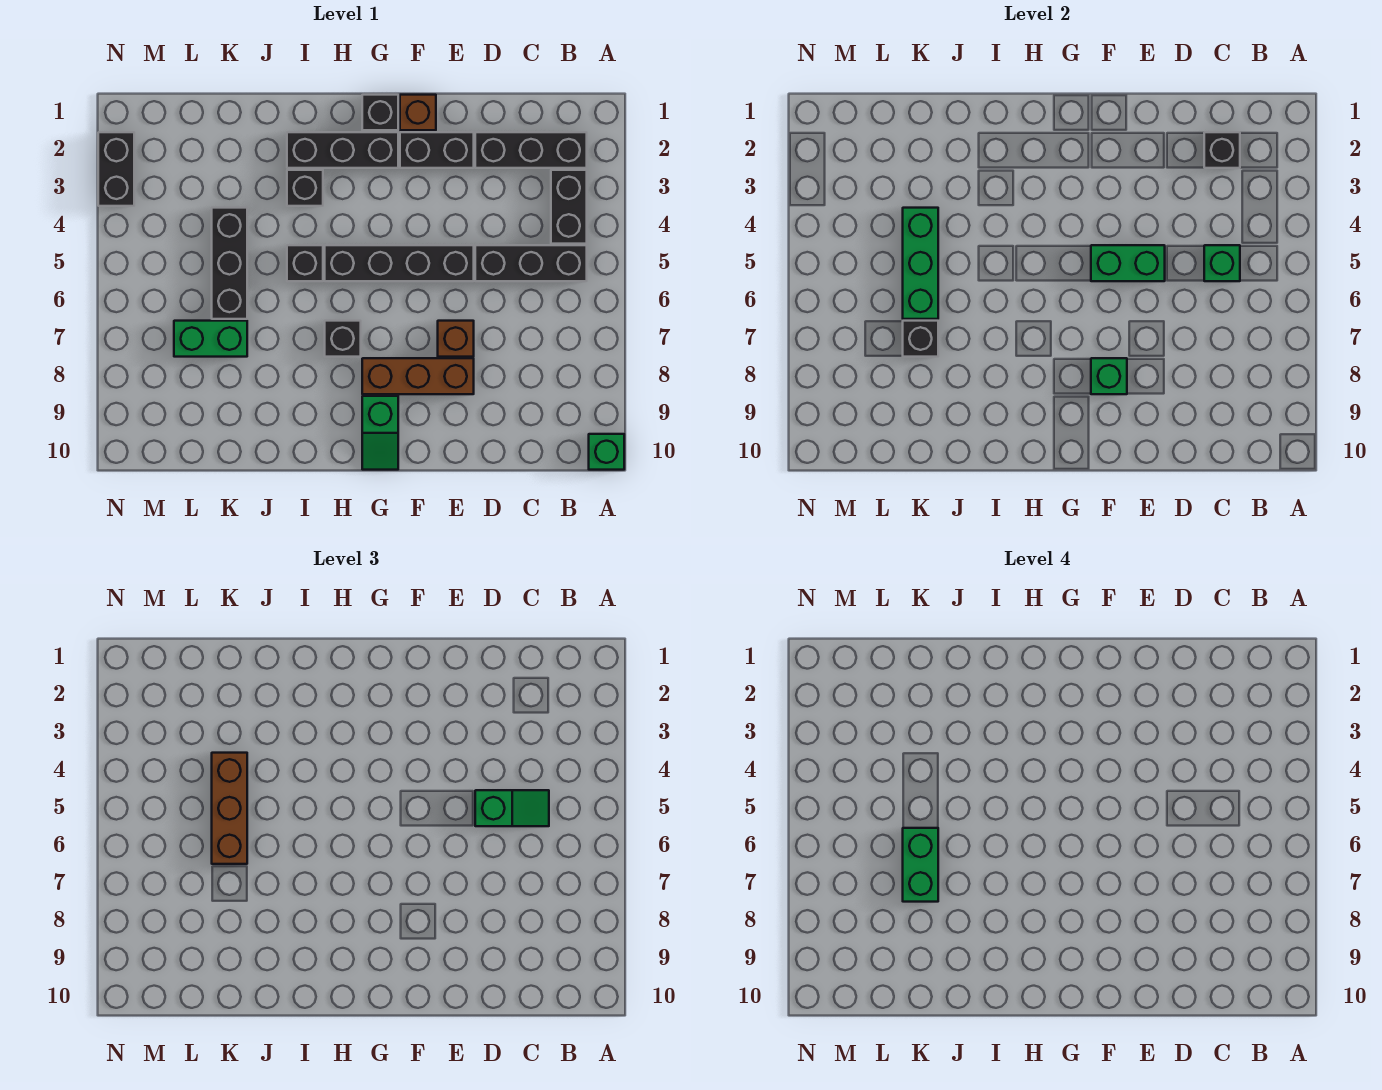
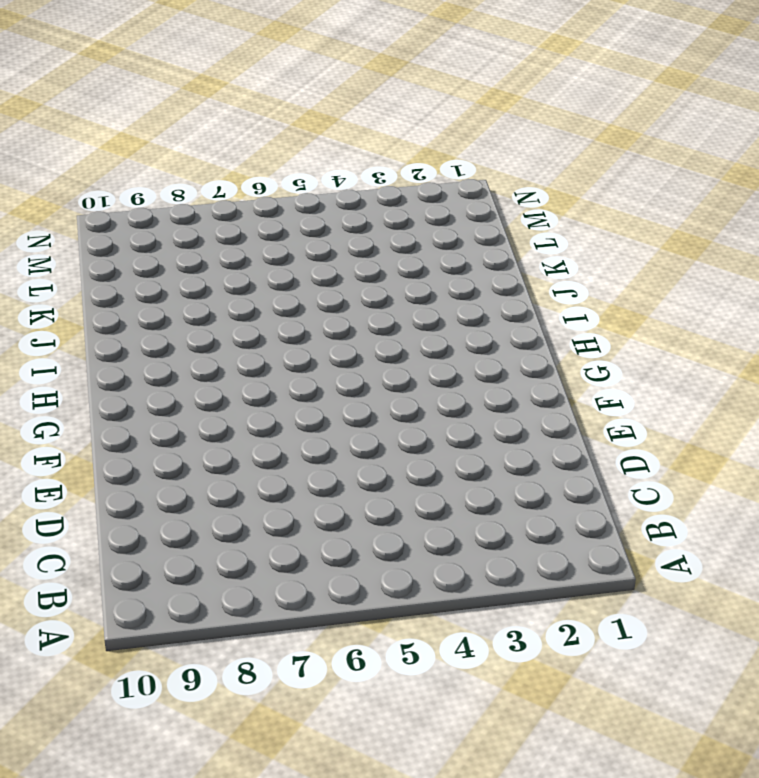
none -> green 1x1 brick [589,434,624,470]
none -> black 1x3 brick [475,132,587,168]
none -> black 1x2 brick [551,170,587,244]

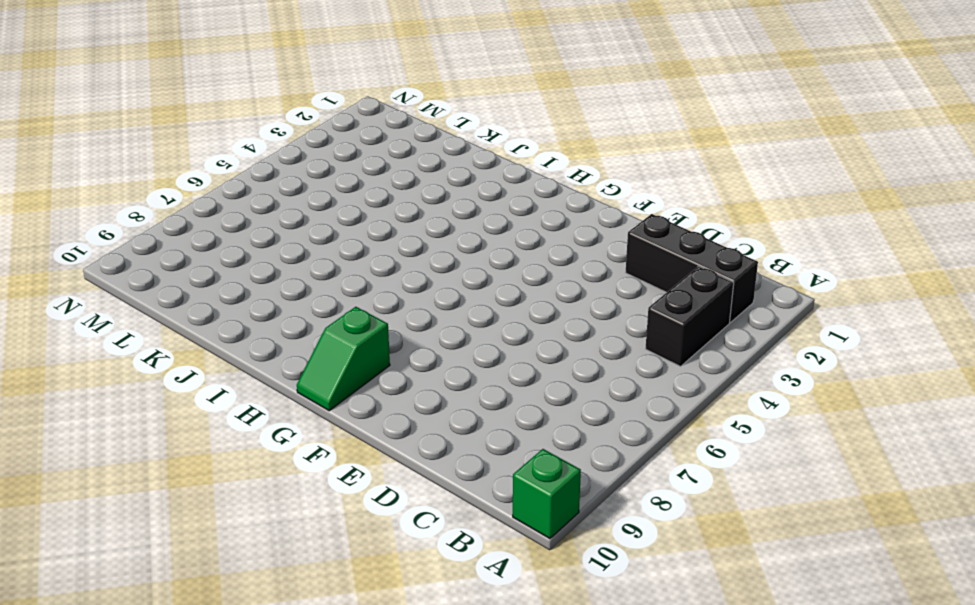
none -> black 1x3 brick [475,245,587,281]
none -> black 1x2 brick [400,132,474,168]
none -> black 1x4 brick [325,245,474,281]

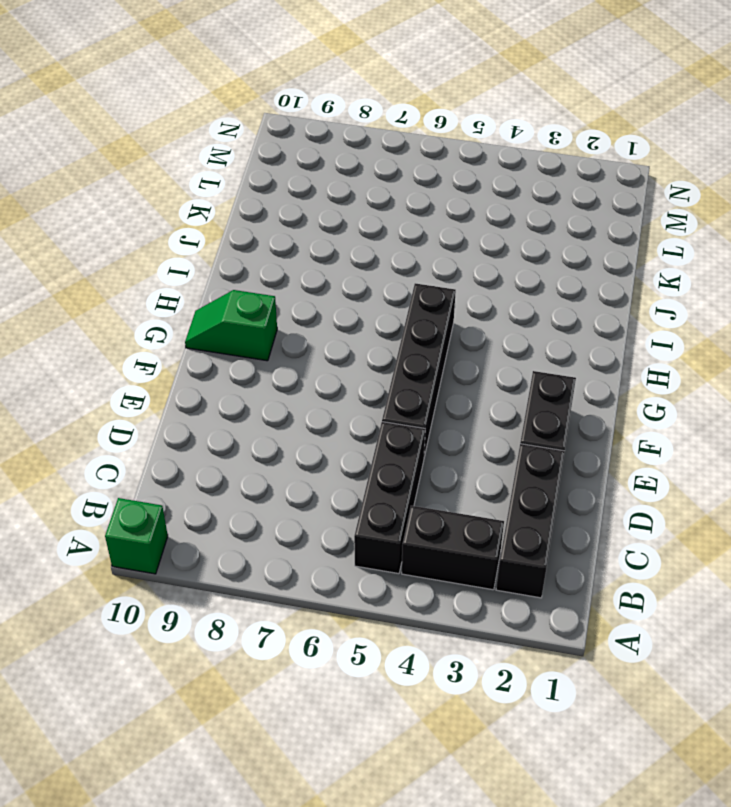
none -> brown 1x1 brick [438,321,474,357]
none -> brown 1x3 brick [362,358,474,394]
none -> brown 1x1 brick [400,95,436,130]

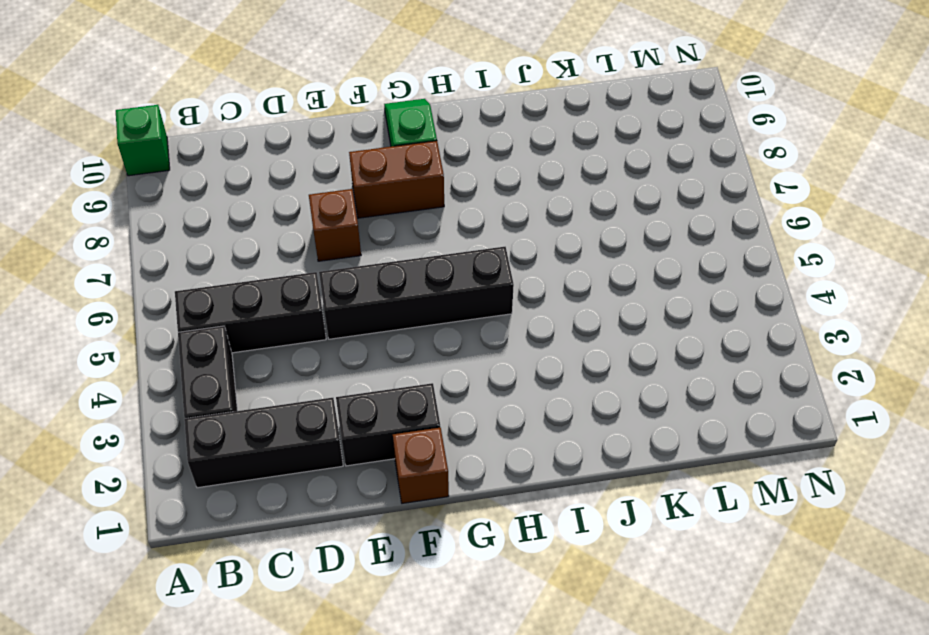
brown 1x2 brick [349,141,444,218] -> brown 1x3 brick [362,358,474,394]
none -> black 1x1 brick [362,95,398,130]
none -> black 1x3 brick [287,132,398,168]
none -> black 1x1 brick [325,321,361,357]

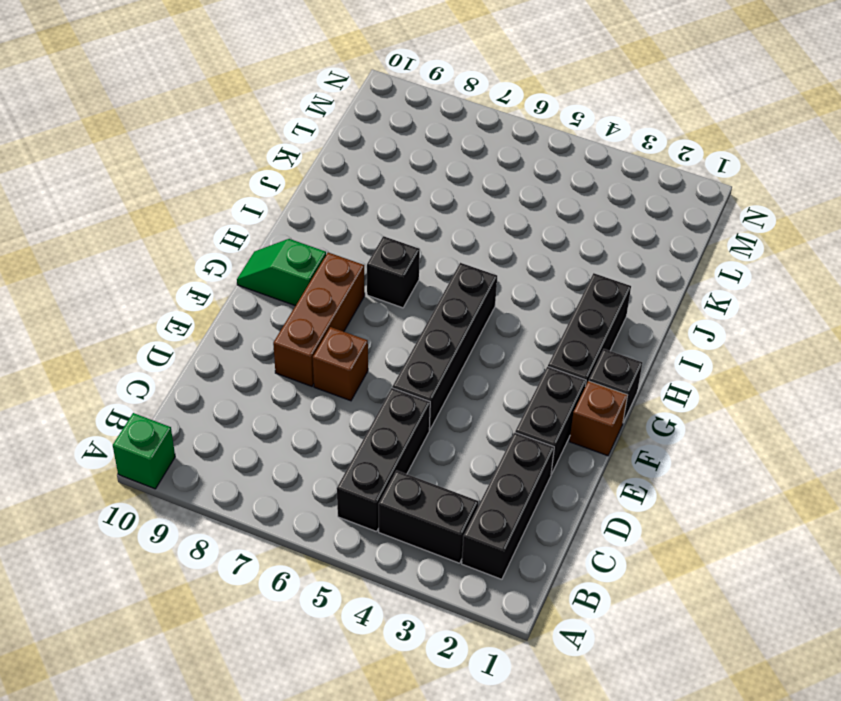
none -> black 1x1 brick [287,170,323,206]
none -> black 1x1 brick [287,245,323,281]
none -> black 1x3 brick [212,208,247,319]

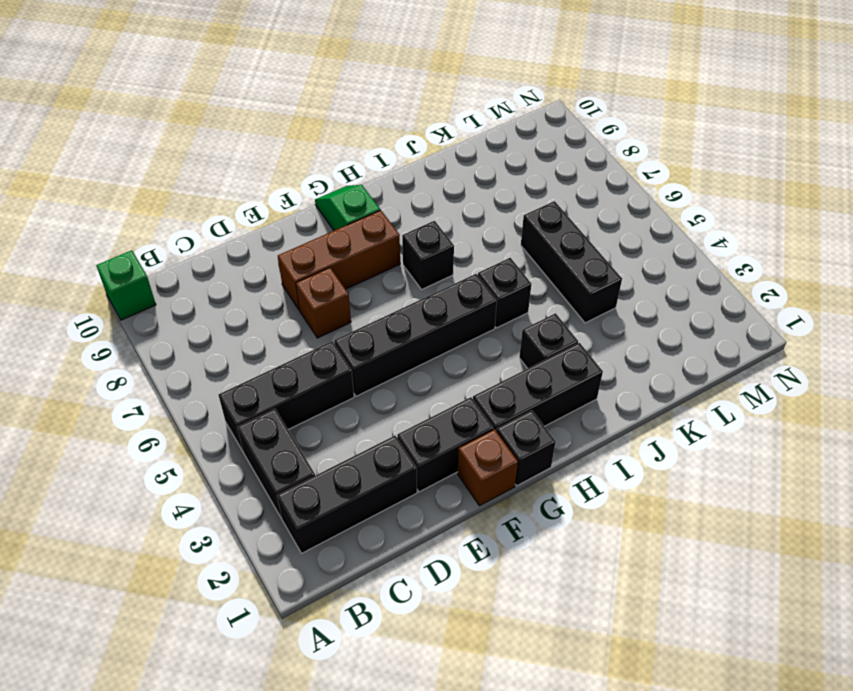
none -> green 1x2 brick [174,321,247,357]
none -> black 1x2 brick [98,132,134,206]
none -> black 1x1 brick [1204,132,1240,168]

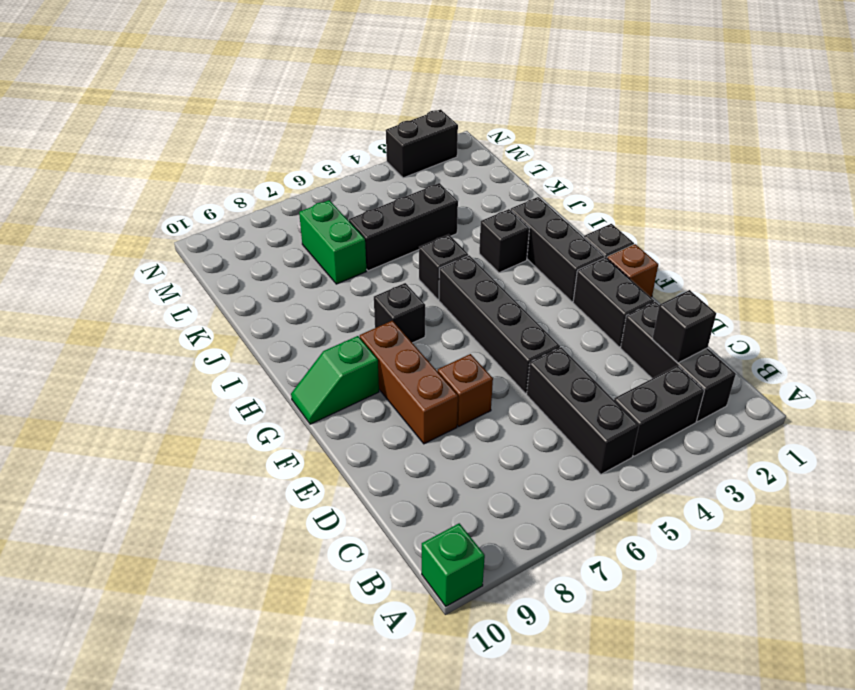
none -> green 1x1 brick [1204,245,1240,281]
none -> green 1x2 brick [1091,245,1165,281]
none -> green 1x1 brick [1091,358,1127,394]

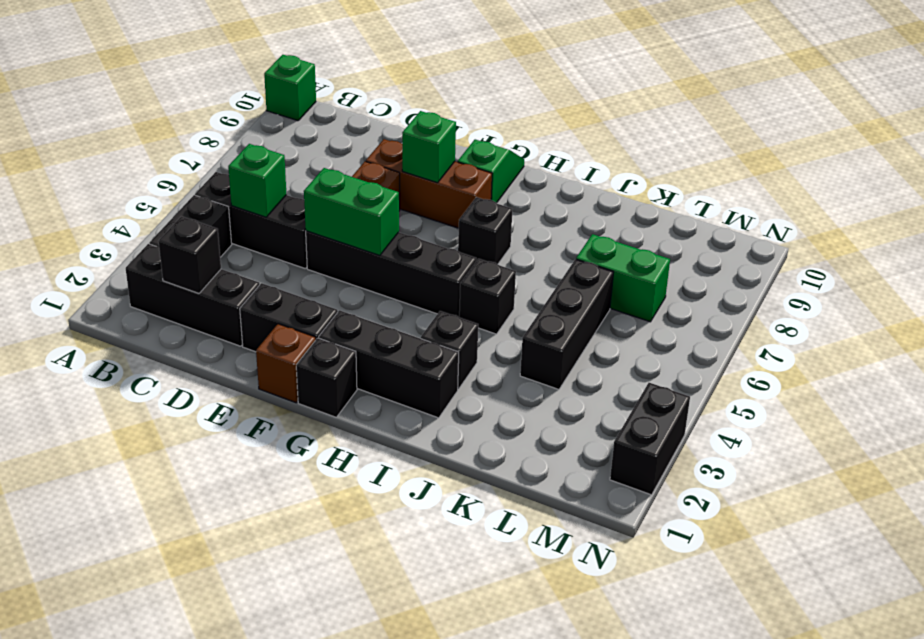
none -> green 1x3 brick [903,208,938,319]
none -> black 1x1 brick [903,321,938,357]
none -> green 1x2 slope [475,790,549,826]

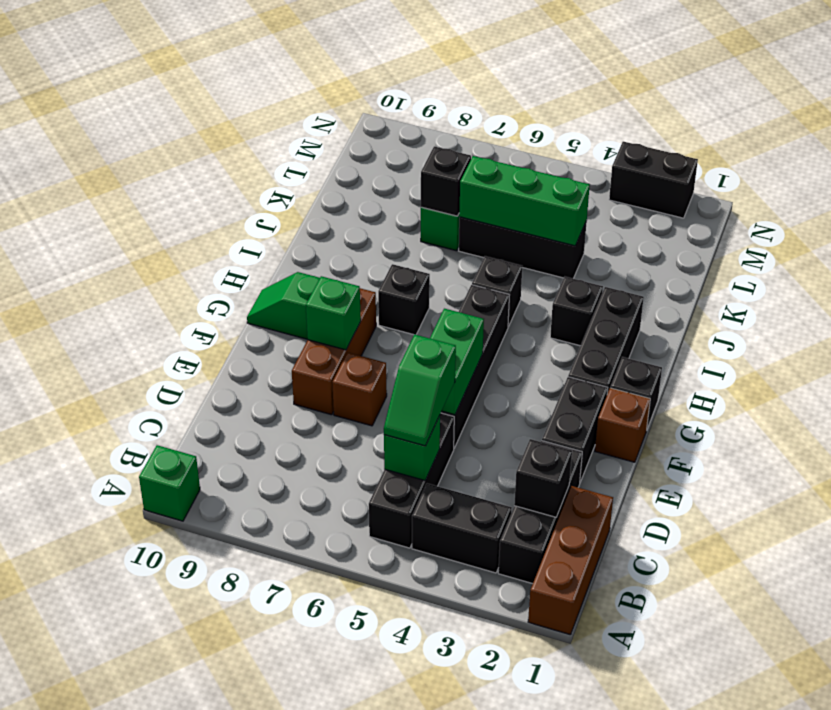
brown 1x3 brick [528,486,613,635] -> brown 1x3 brick turned to [212,753,247,864]
none -> green 1x2 brick [903,828,938,902]

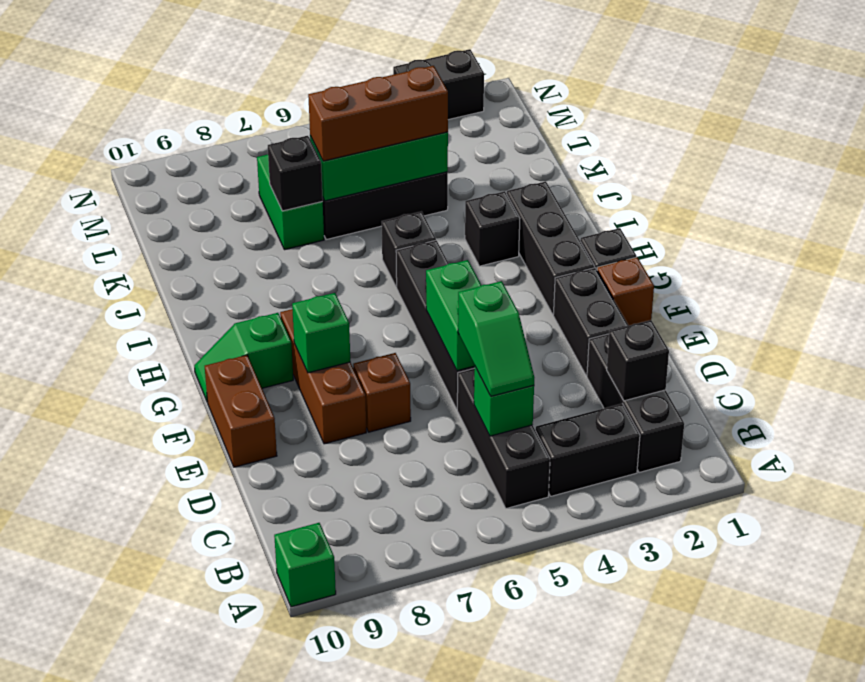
brown 1x2 brick [205,355,277,467] -> none
none -> black 1x1 brick [325,321,361,357]
none -> green 1x2 brick [903,828,938,902]

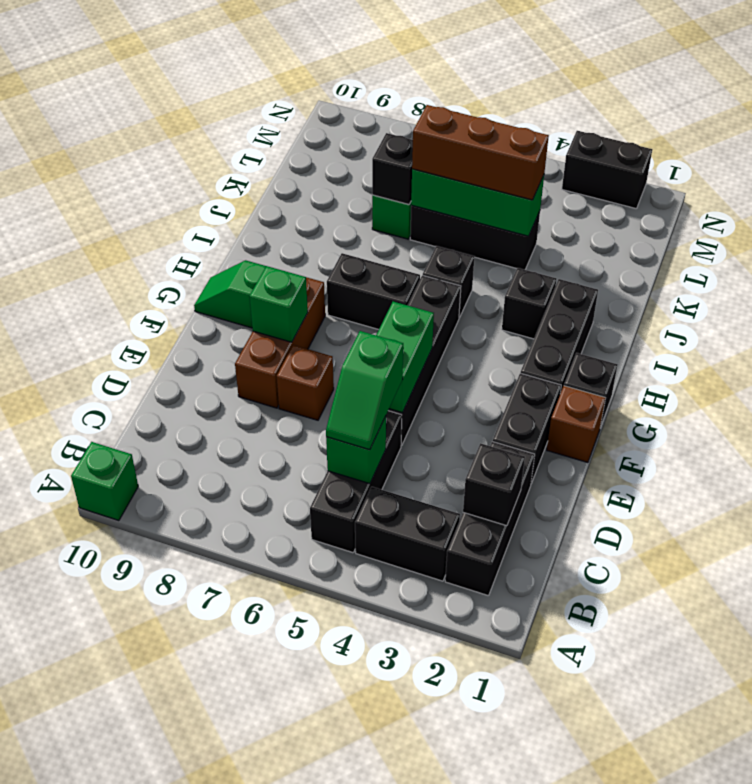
black 1x2 brick [327,253,420,329] -> black 1x1 brick [325,321,361,357]
none -> green 1x2 brick [903,828,938,902]

